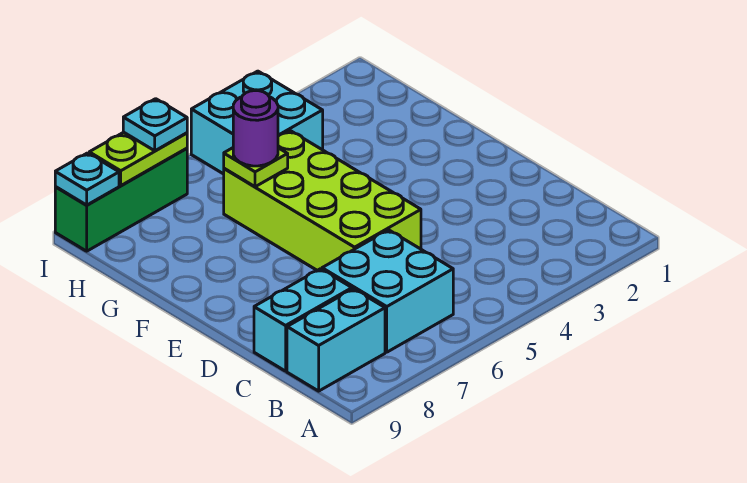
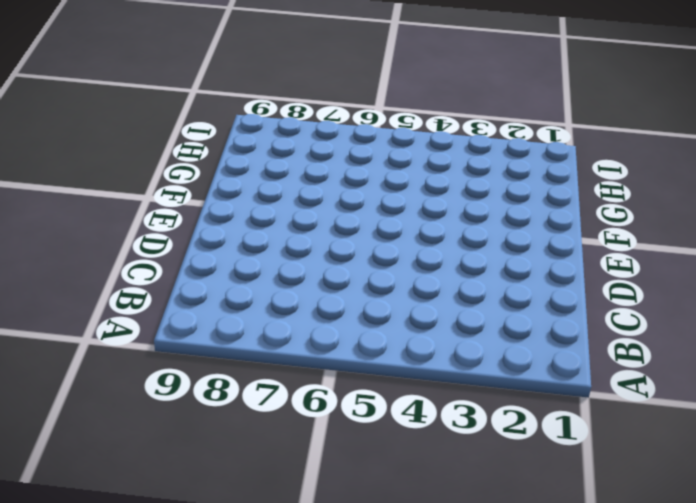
none -> cyan 2x2 brick [322,230,453,352]
none -> cyan 1x2 brick [287,289,385,391]

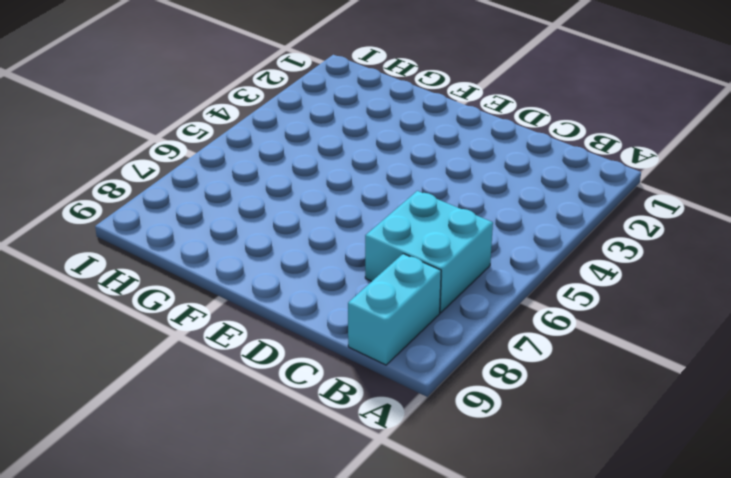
none -> cyan 1x2 brick [254,269,352,371]
none -> lime 2x4 brick [224,131,421,270]

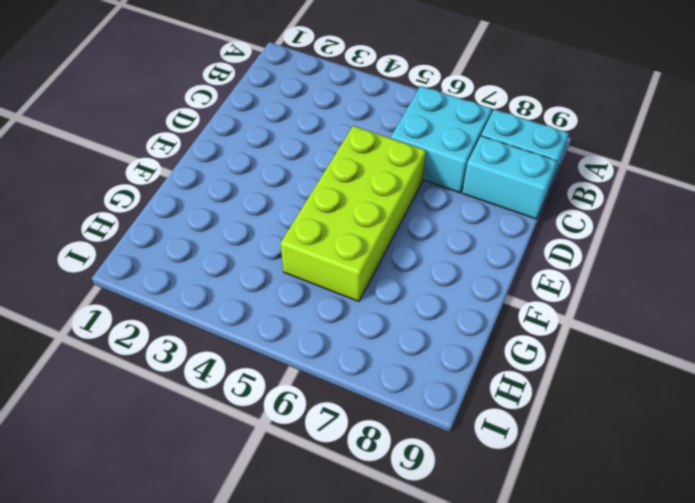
none -> cyan 2x2 brick [191,71,323,174]
none -> green 1x3 brick [55,148,187,251]

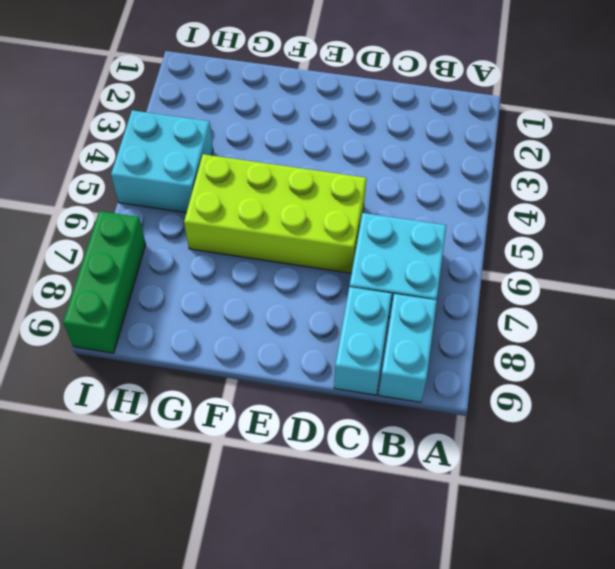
none -> lime 1x1 plate [224,148,288,187]
none -> lime 1x2 plate [89,132,187,185]

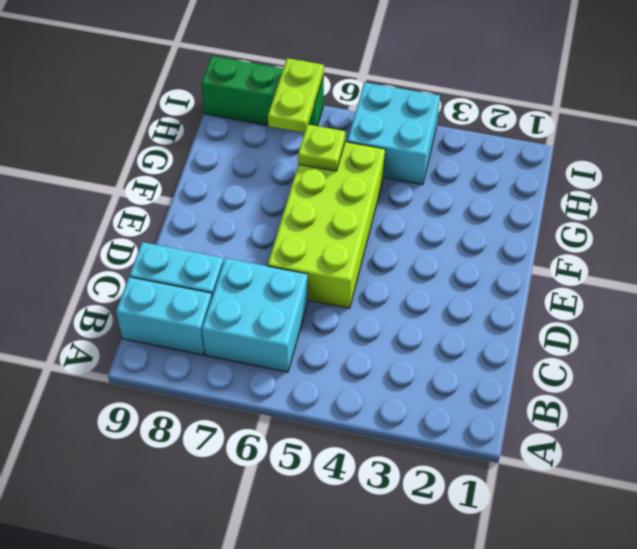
lime 1x2 plate [268,58,324,133] -> lime 1x2 plate turned to [89,132,187,185]
none -> cyan 1x1 plate [55,153,119,205]
none -> purple 1x1 round brick [233,91,278,166]

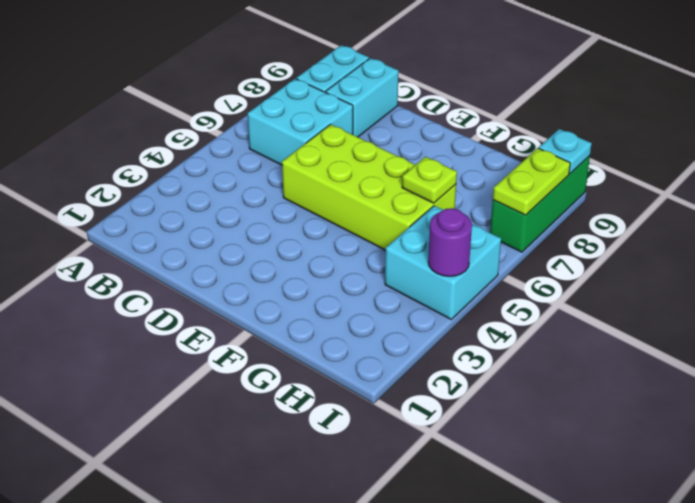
purple 1x1 round brick [428,208,472,276] -> purple 1x1 round brick moved to [233,91,278,166]
none -> cyan 1x1 plate [123,99,187,151]

